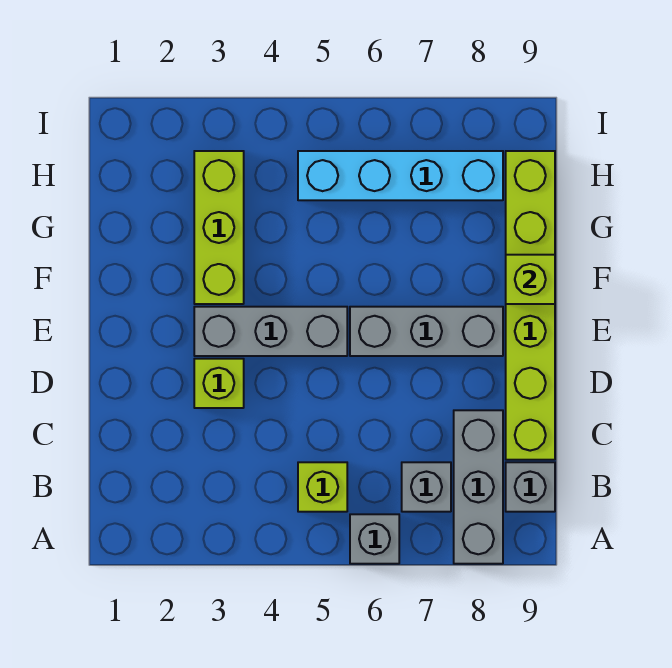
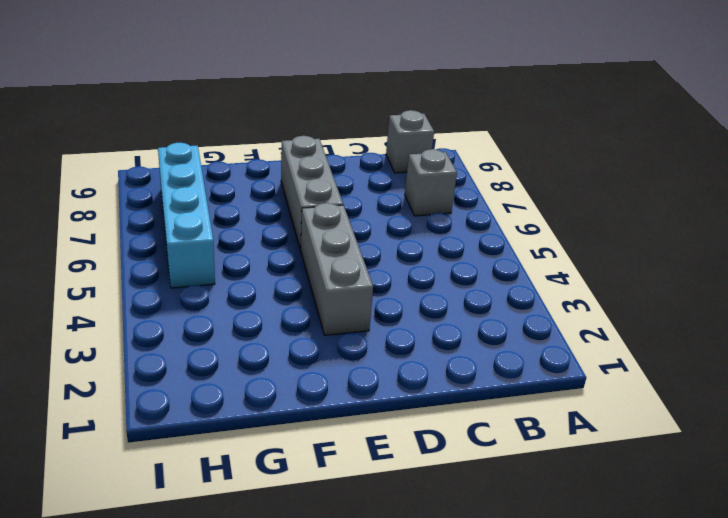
none -> grey 1x1 brick [350,514,399,564]
none -> grey 1x3 brick [454,410,503,564]
none -> lime 1x1 brick [298,462,347,512]

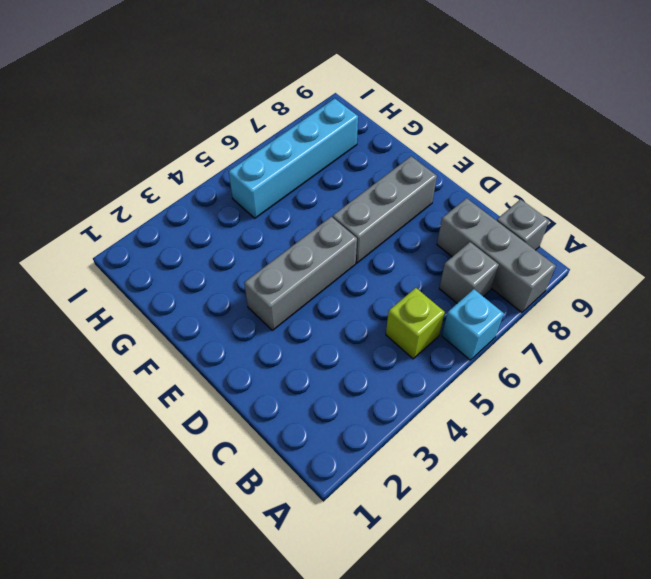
cyan 1x1 brick [442,289,504,360] -> grey 1x1 brick [350,514,399,564]
none -> lime 1x6 brick [506,151,555,460]
none -> lime 1x1 brick [194,359,244,408]
none -> lime 1x3 brick [194,151,244,304]

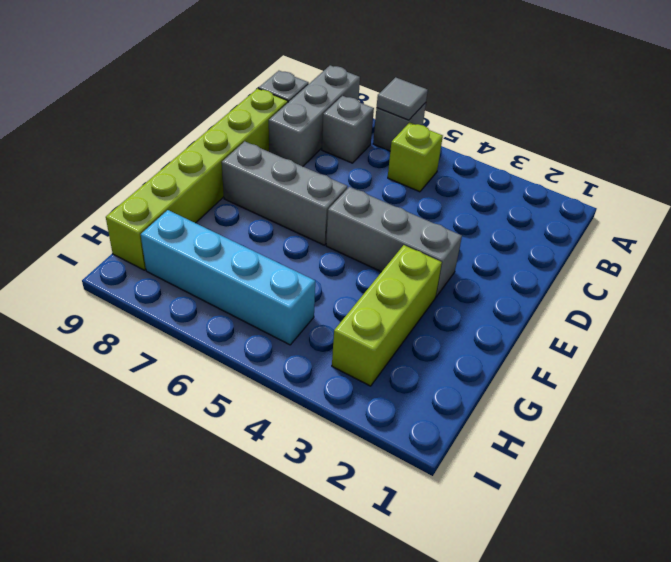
grey 1x1 tile [377,77,428,120] -> none
none -> lime 1x1 brick [194,359,244,408]
none -> lime 1x1 brick [506,255,555,304]

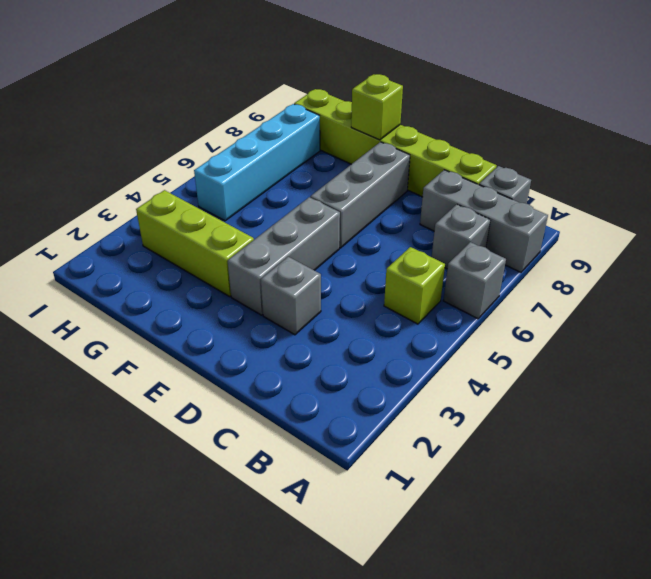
grey 1x1 brick [261,257,321,335] -> lime 1x1 brick [194,359,244,408]

